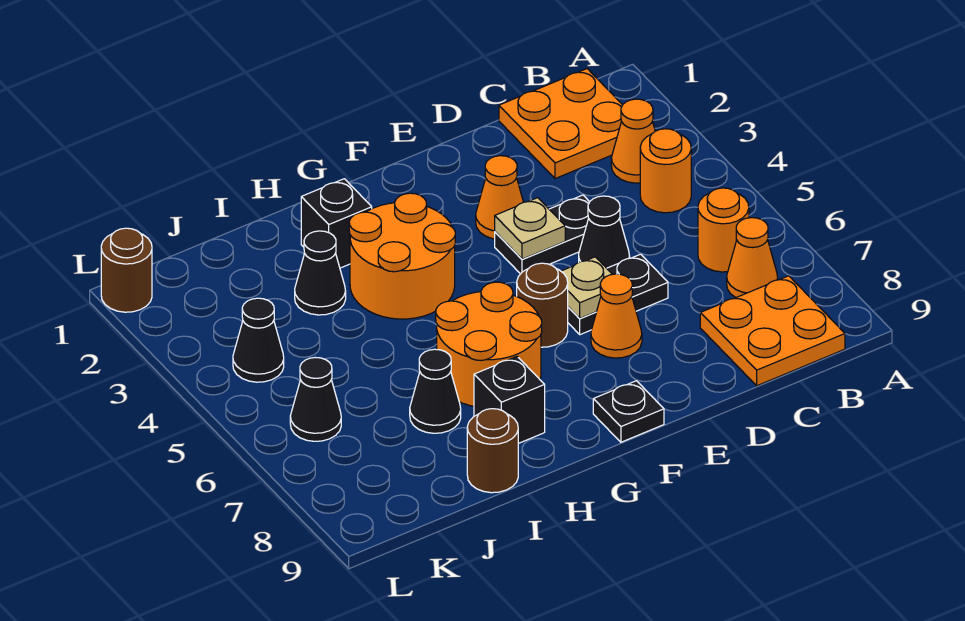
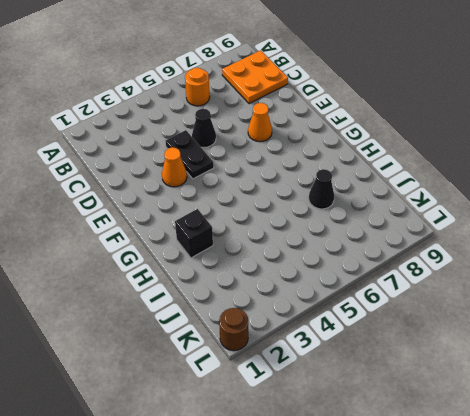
none -> orange 2x2 plate [499,69,622,179]
none -> orange 1x1 cone [611,99,655,183]
none -> orange 1x1 round brick [640,129,691,213]

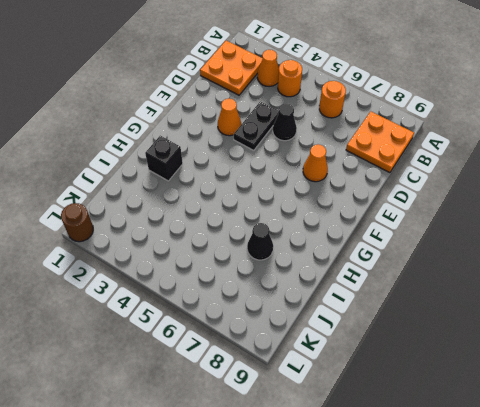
none -> orange 1x1 cone [727,218,778,297]
none -> black 1x2 plate [568,254,668,335]
none -> brown 1x1 round brick [517,263,568,347]

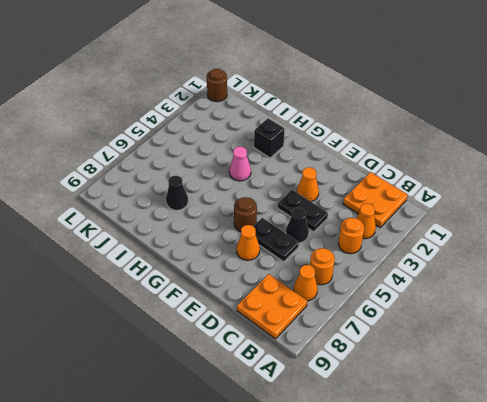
pink 1x1 cone [229,147,251,181] -> orange 2x2 round brick [349,193,455,319]
none -> black 1x1 plate [593,381,664,442]
none -> orange 2x2 round brick [436,282,542,406]
none -> black 1x1 brick [474,357,545,443]

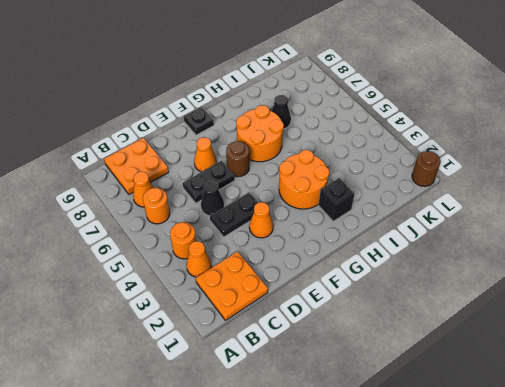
none -> black 1x1 brick [474,357,545,443]
none -> black 1x1 cone [295,231,346,315]
none -> brown 1x1 round brick [467,409,518,493]

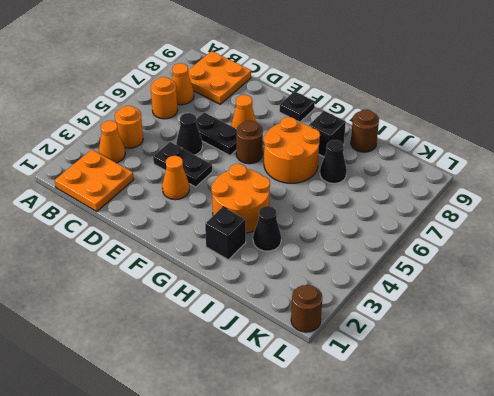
none -> black 1x1 cone [233,298,284,382]
none -> black 1x1 cone [290,357,341,441]
none -> tan 1x1 plate [495,198,565,259]

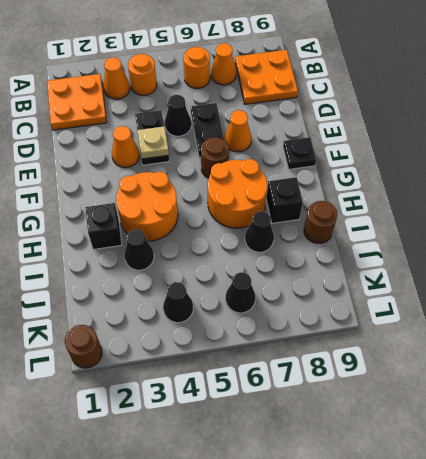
none -> tan 1x1 plate [561,257,612,318]

